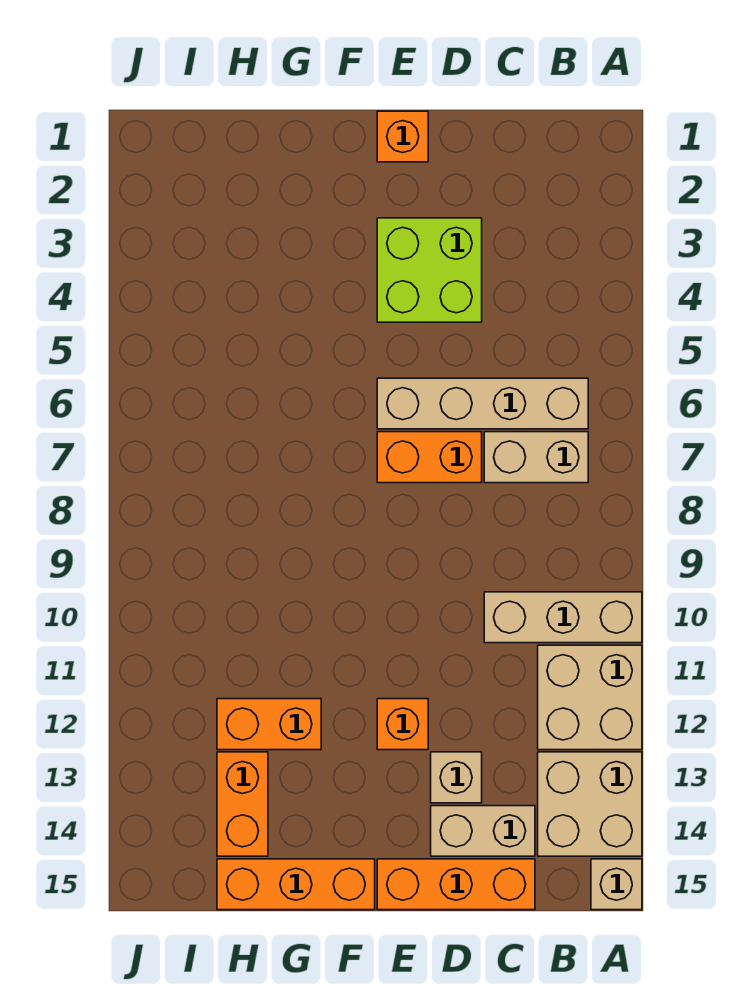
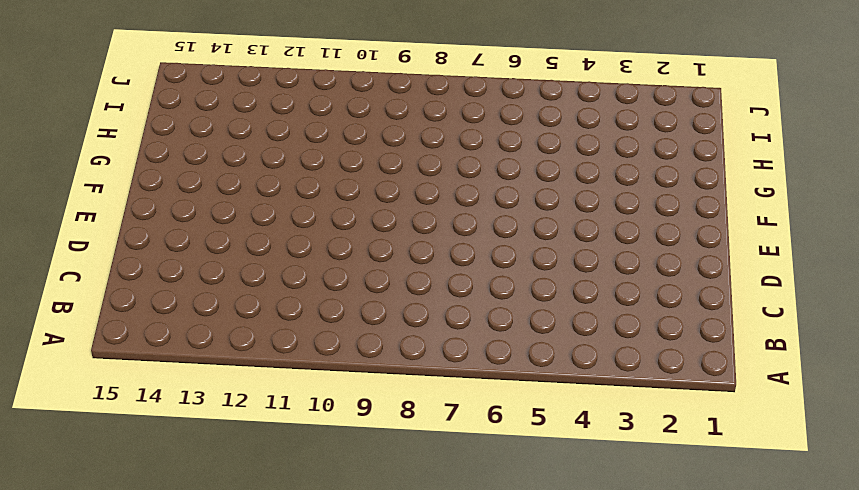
none -> tan 1x3 brick [484,592,642,643]
none -> tan 2x2 brick [538,645,642,750]
none -> tan 2x2 brick [538,752,642,856]

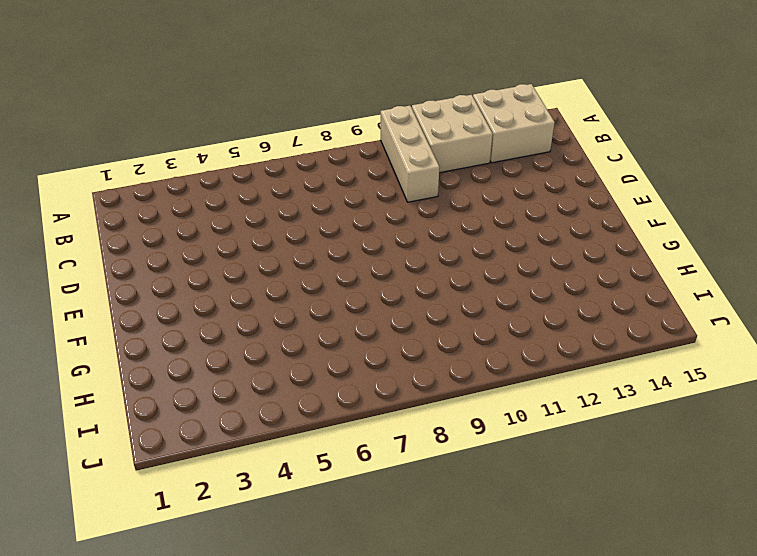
none -> tan 1x1 brick [591,859,642,910]
none -> tan 1x4 brick [377,378,588,429]
none -> tan 1x2 brick [484,432,588,483]

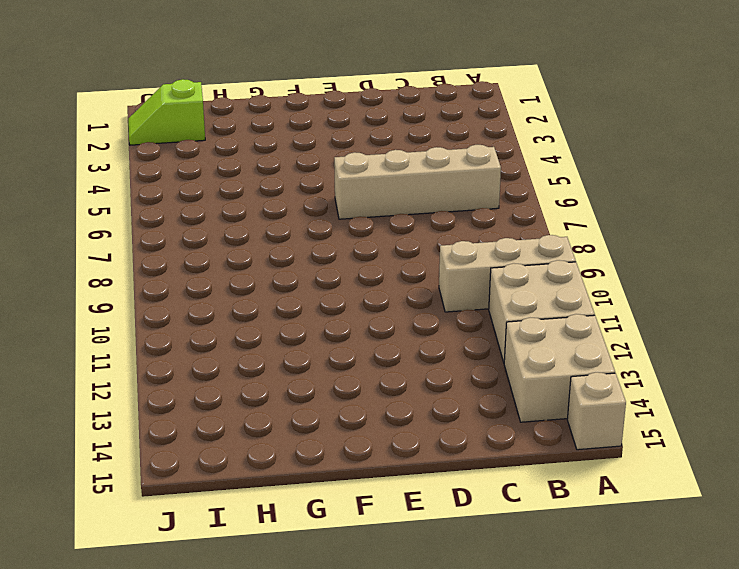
lime 1x2 slope [128,79,205,145] -> none
none -> tan 1x2 brick [484,432,588,483]
none -> tan 1x2 brick [431,806,535,856]
none -> orange 1x3 brick [377,859,535,910]

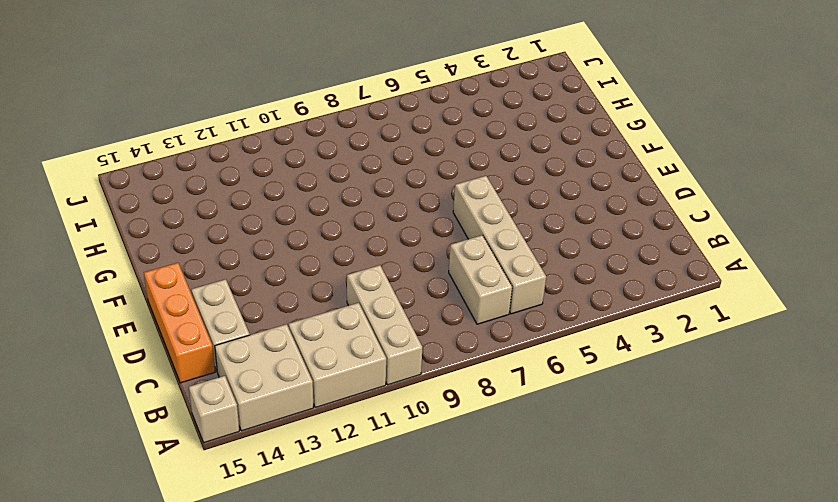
none -> lime 2x2 brick [377,218,482,322]
none -> orange 1x2 brick [377,432,482,483]
none -> tan 1x1 brick [431,752,482,803]

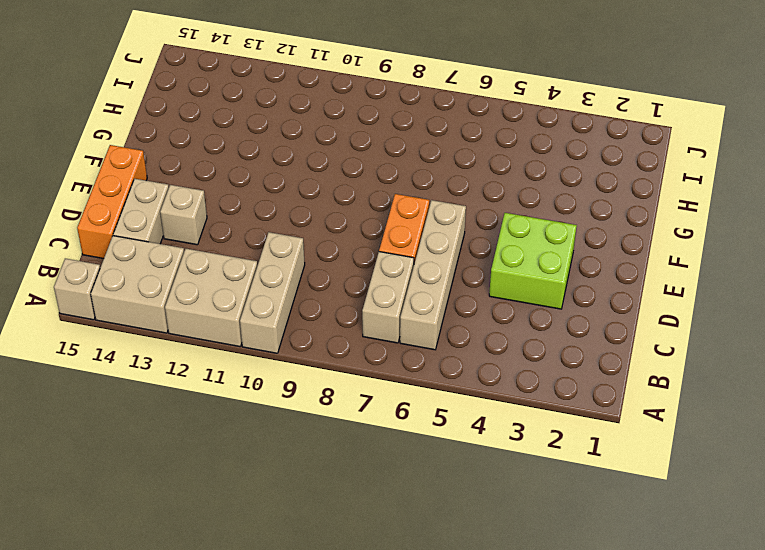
none -> orange 1x1 brick [377,111,428,162]
none -> orange 1x1 brick [377,699,428,750]
none -> orange 1x3 brick [217,859,375,910]

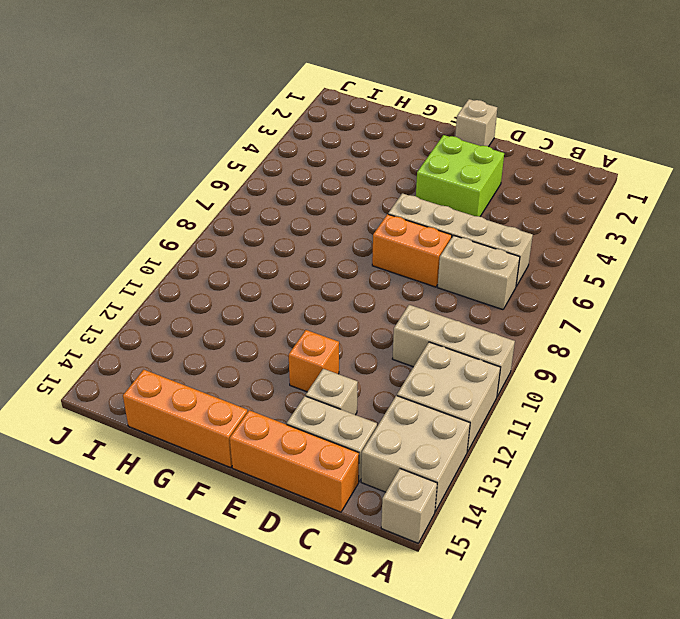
tan 1x1 brick [455,99,497,147] -> orange 1x1 brick [377,111,428,162]
none -> orange 1x2 brick [217,699,321,750]
none -> orange 1x2 brick [217,752,268,856]

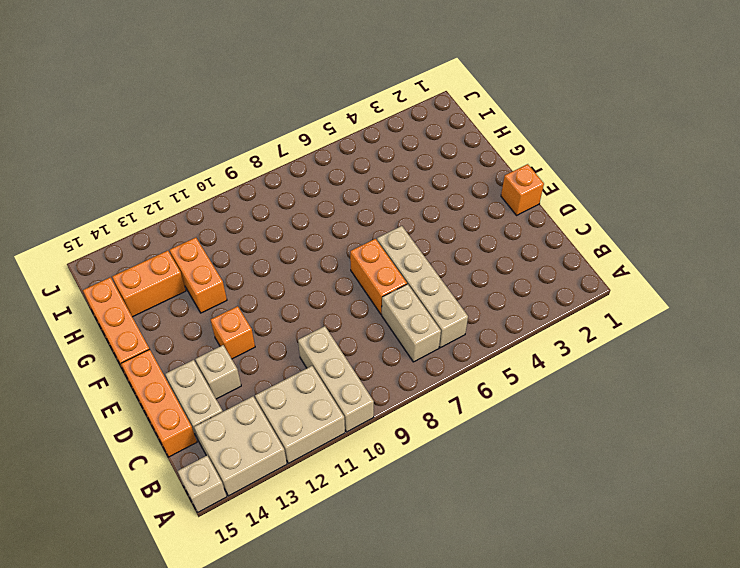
none -> lime 2x2 brick [377,218,482,322]

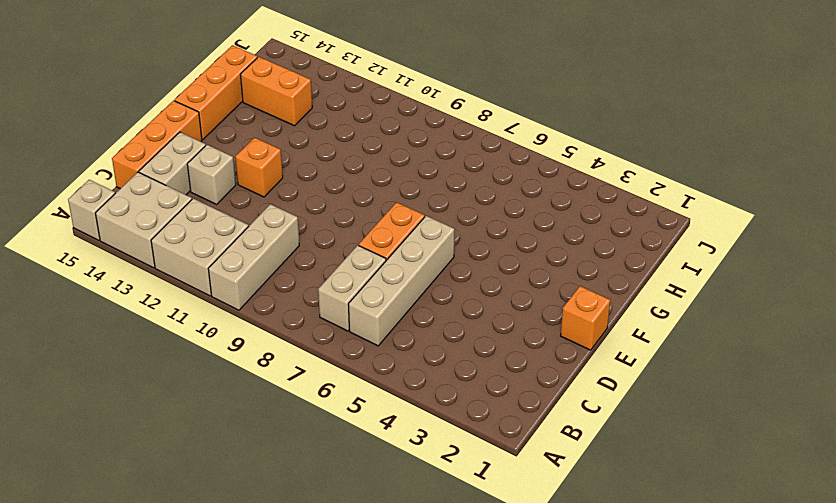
none -> lime 2x2 brick [377,218,482,322]
none -> orange 1x2 brick [217,699,321,750]

